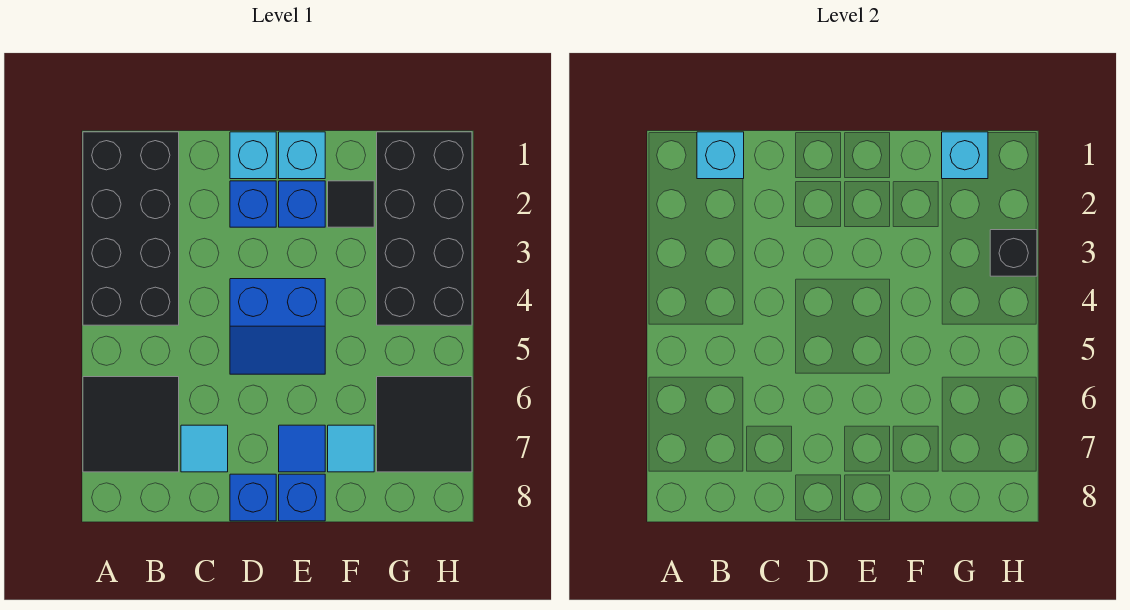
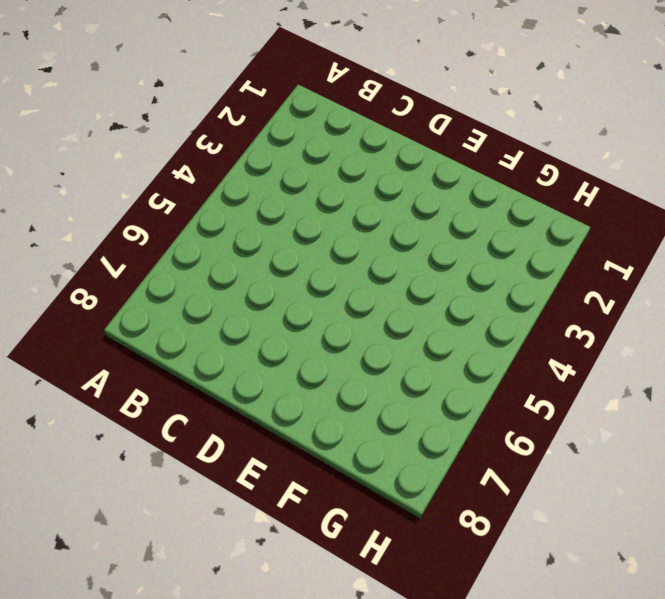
none -> black 2x4 brick [83,132,179,325]
none -> black 2x2 tile [83,377,179,472]
none -> cyan 1x1 tile [181,425,228,472]

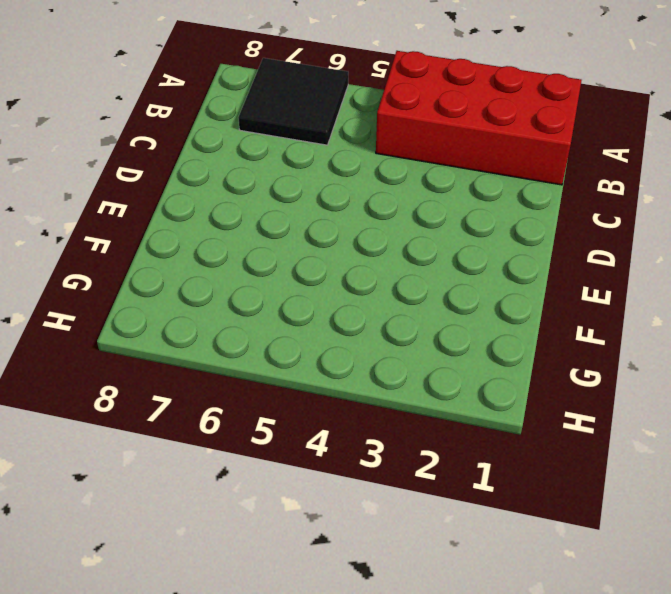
red 2x4 brick [376,51,582,185] -> black 2x4 brick [83,132,179,325]
none -> cyan 1x1 tile [181,425,228,472]
none -> cyan 1x1 brick [230,132,276,179]
none -> blue 1x1 brick [230,181,276,227]

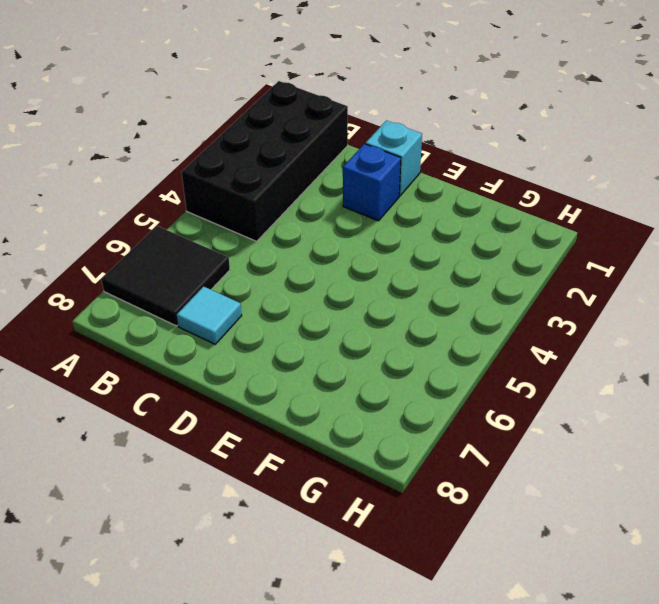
none -> blue 2x2 slope [230,279,325,374]
none -> blue 1x1 brick [230,474,276,521]
none -> cyan 1x1 brick [279,132,325,179]

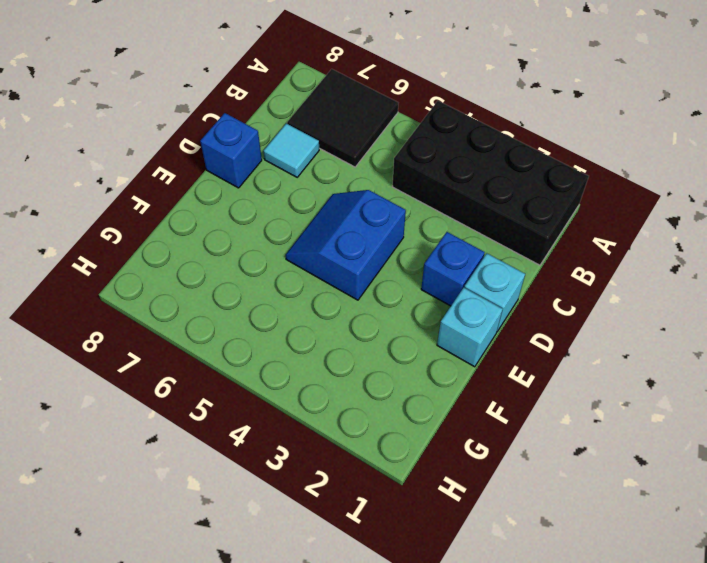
none -> blue 1x1 brick [279,181,325,227]
none -> blue 1x1 tile [279,425,325,472]
none -> blue 1x1 brick [279,474,325,521]

